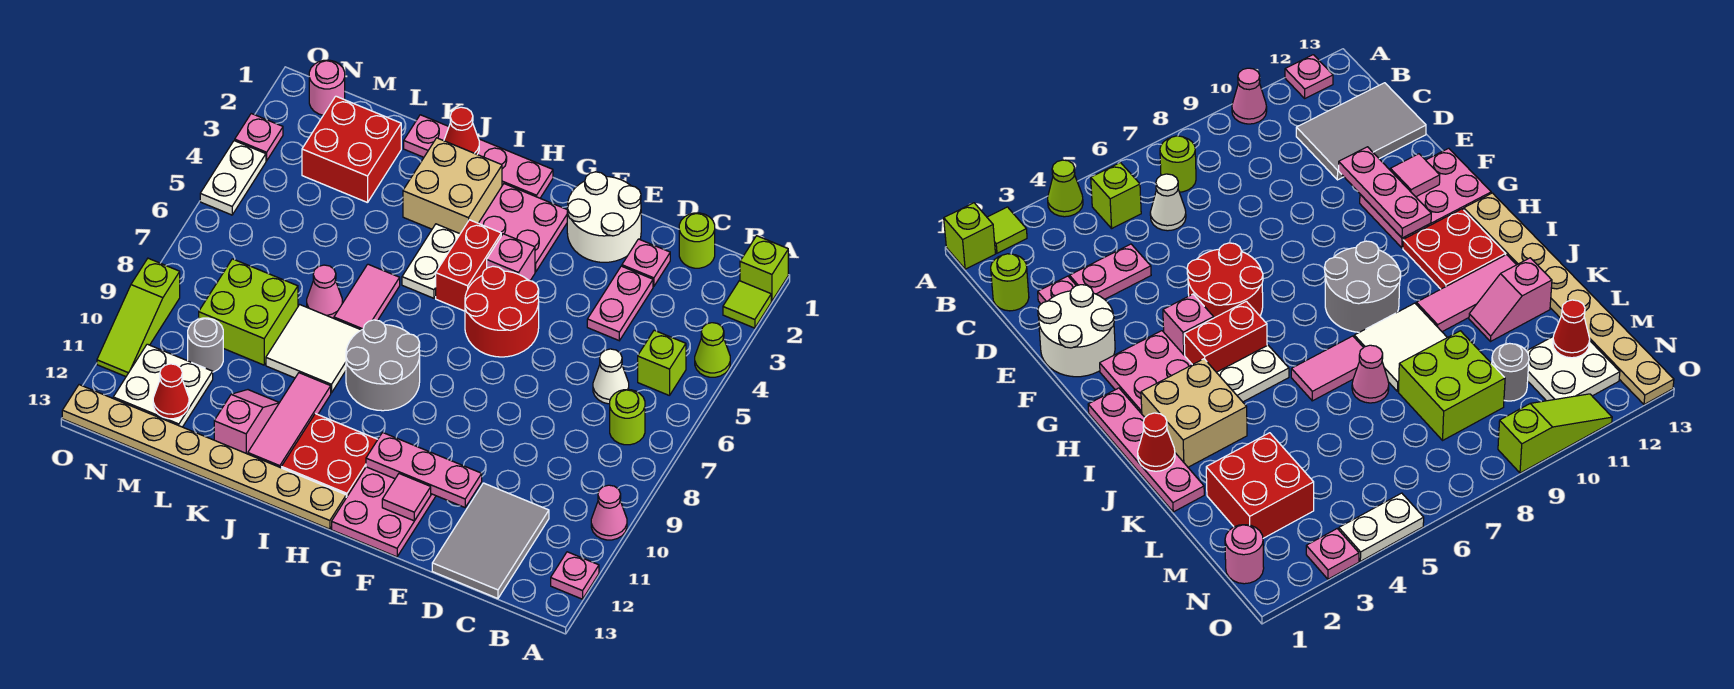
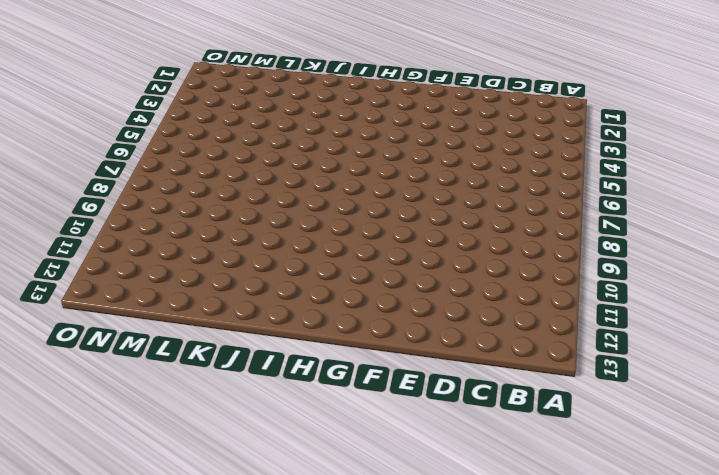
none -> lime 1x1 brick [740,236,788,301]
none -> lime 1x1 tile [723,281,771,328]
none -> lime 1x1 cone [695,323,730,377]
none -> pink 1x1 cone [591,485,627,540]

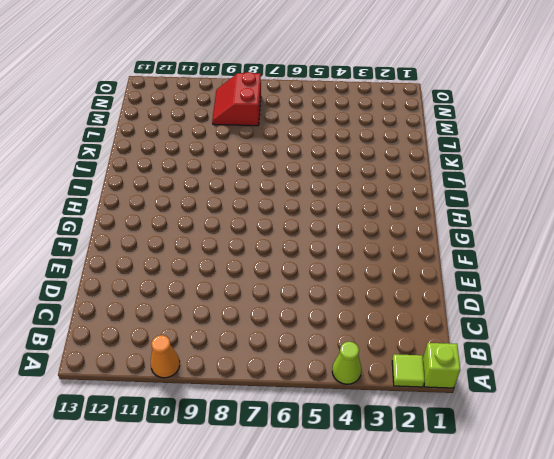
orange 1x1 cone [151,335,180,378] -> pink 1x1 cone [591,485,627,540]
red 2x2 slope [212,72,261,126] -> lime 2x2 brick [199,259,298,365]
none -> pink 1x1 plate [551,552,599,599]
none -> lime 1x1 brick [638,330,686,396]
none -> lime 1x1 round brick [610,390,645,445]
none -> lime 1x1 round brick [679,213,715,268]

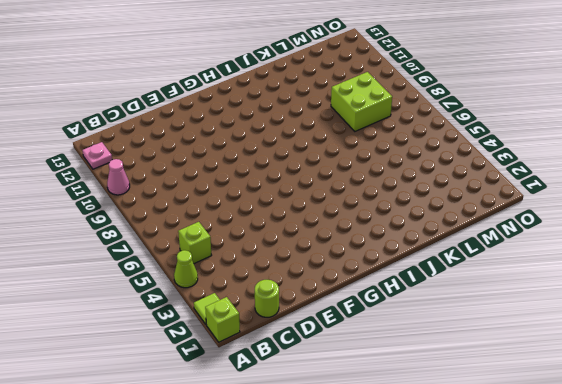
none -> lime 1x1 round brick [610,390,645,445]
none -> white 1x1 cone [593,349,629,404]
none -> grey 2x3 tile [432,483,549,598]
none -> pink 1x1 plate [622,239,670,286]

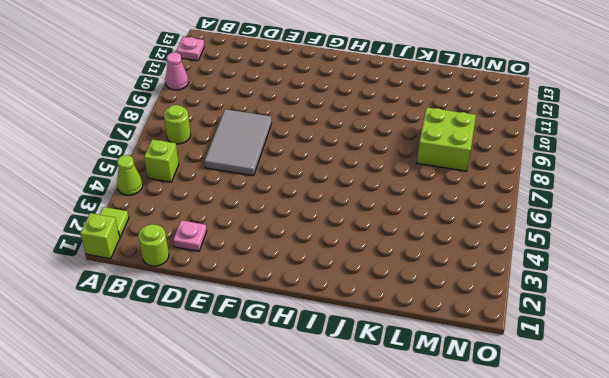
grey 2x3 tile [204,109,272,176] -> grey 2x3 tile moved to [432,483,549,598]
none -> white 1x1 cone [593,349,629,404]
none -> pink 1x2 plate [587,266,653,341]
none -> white 2x2 round brick [567,172,641,262]
none -> red 2x2 round brick [465,266,539,357]

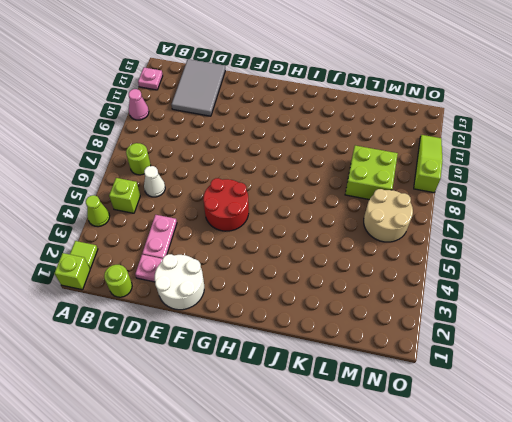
tan 2x2 round brick [364,189,413,242] -> none
none -> pink 2x3 plate [332,467,436,557]
none -> pink 2x2 plate [479,184,567,272]
none -> pink 1x1 brick [487,234,535,281]
none -> pink 1x4 plate [404,115,553,198]

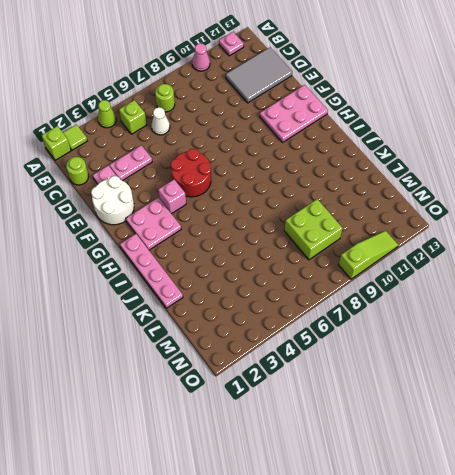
none -> red 1x2 brick [436,220,501,311]
none -> grey 2x2 round brick [346,320,420,411]
none -> red 2x2 plate [281,414,378,498]
none -> tan 1x8 plate [62,385,346,529]

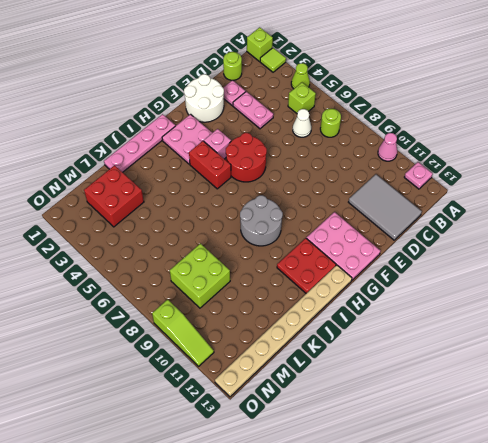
none -> tan 2x2 brick [403,138,502,234]
none -> white 1x2 plate [402,224,460,298]
none -> pink 1x2 tile [334,264,400,330]
none -> white 2x2 tile [266,305,361,393]

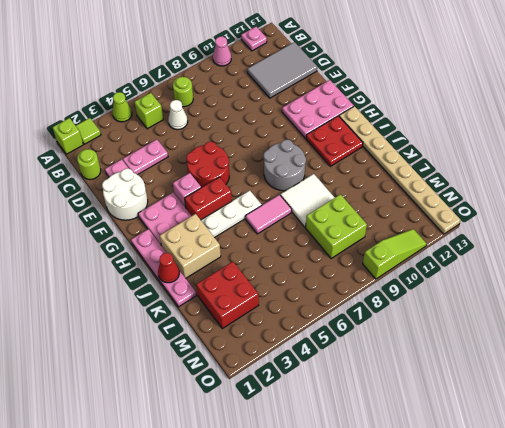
white 1x3 plate [201,191,262,238] -> white 1x2 plate [402,224,460,298]
none -> pink 1x3 tile [248,373,331,468]
none -> pink 1x1 cone [307,265,342,318]
none -> pink 1x2 slope [214,390,279,454]
none -> grey 1x1 round brick [188,318,223,372]

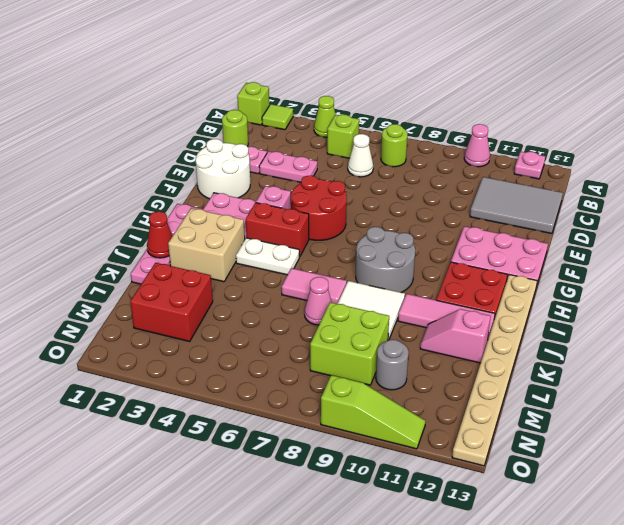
none -> white 2x2 plate [113,344,213,427]
none -> pink 1x1 round brick [309,60,345,115]
none -> pink 1x1 plate [235,114,283,161]
none -> white 1x2 plate [200,141,266,215]

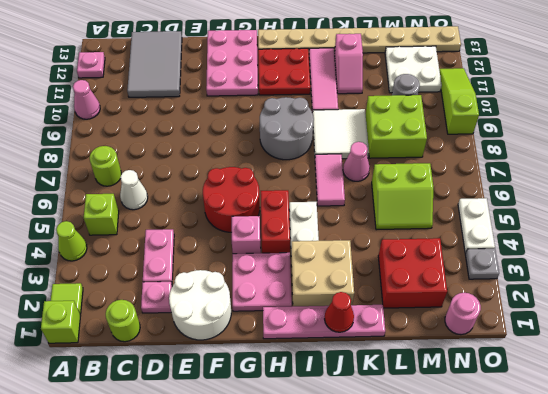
lime 2x2 slope [372,163,433,230] -> none
grey 1x1 plate [465,248,499,279] -> pink 1x1 plate [235,114,283,161]
none -> pink 1x3 plate [366,433,482,507]
none -> pink 1x1 tile [382,474,431,521]
none -> red 1x1 cone [153,364,189,419]

